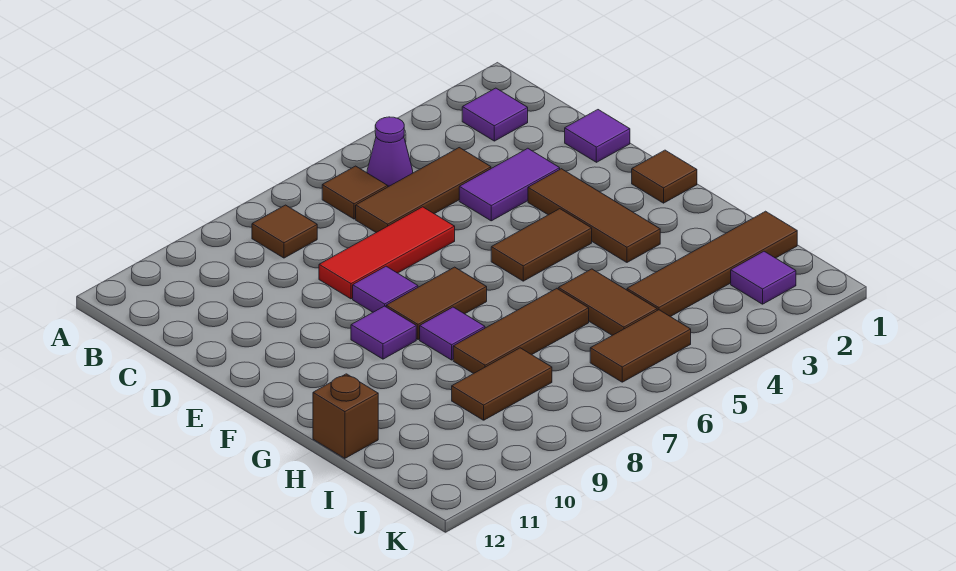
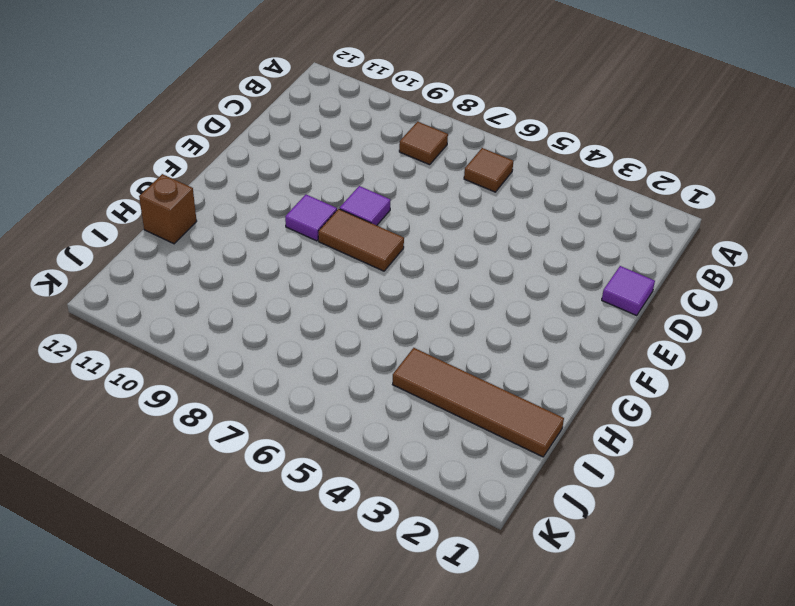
none -> purple 1x1 tile [462,88,528,141]
none -> purple 1x1 cone [367,117,413,187]
none -> brown 1x3 tile [356,148,491,232]

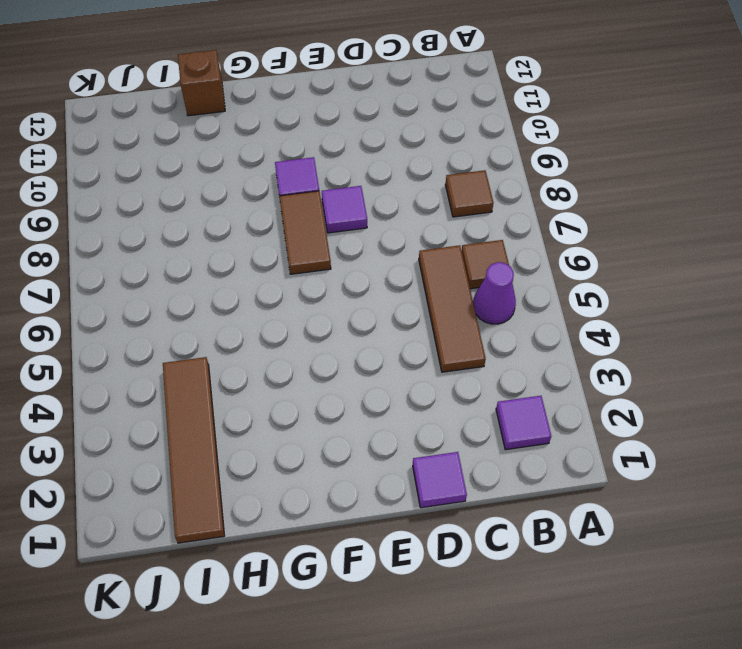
none -> purple 1x2 tile [459,148,560,221]
none -> red 1x3 tile [319,207,455,299]
none -> brown 1x3 tile [528,169,660,262]

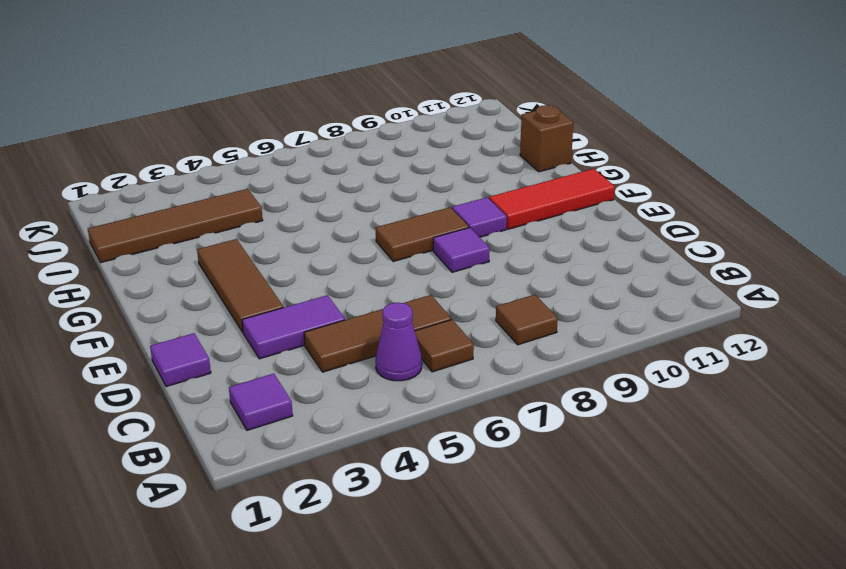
red 1x3 tile [489,169,615,229] -> red 1x3 tile moved to [319,207,455,299]
none -> brown 1x1 tile [632,150,697,203]
none -> brown 1x2 tile [491,209,592,281]
none -> purple 1x1 tile [420,307,485,360]

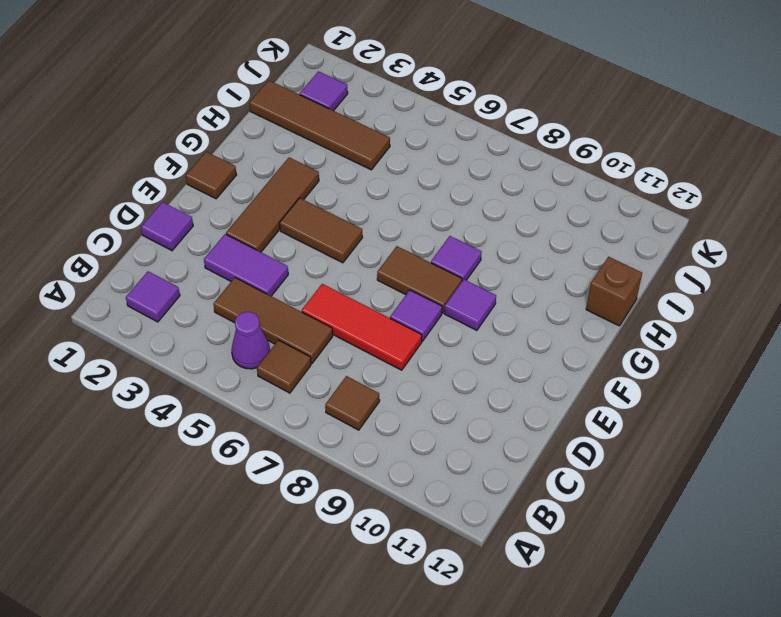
none -> brown 1x2 tile [558,269,657,335]
none -> brown 1x3 tile [453,288,589,374]
none -> brown 1x2 tile [452,348,552,420]

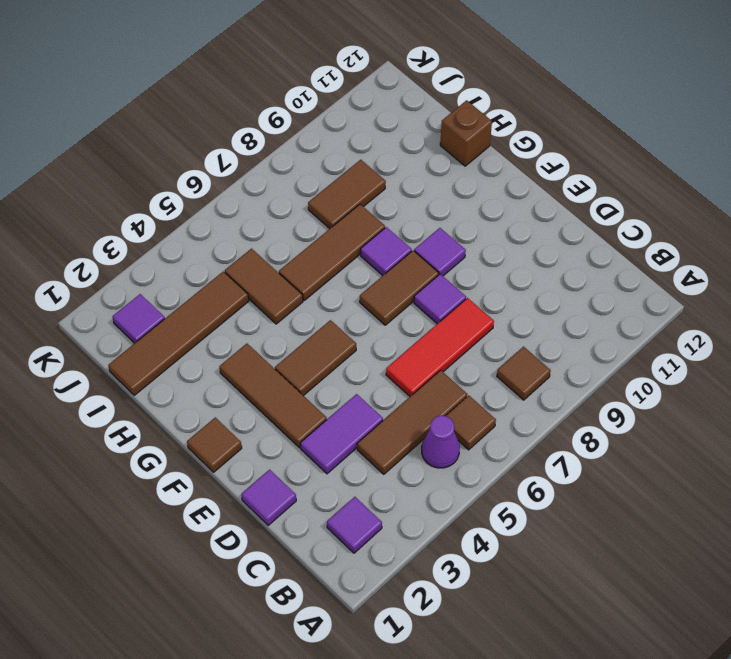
none -> brown 1x2 tile [590,310,691,382]

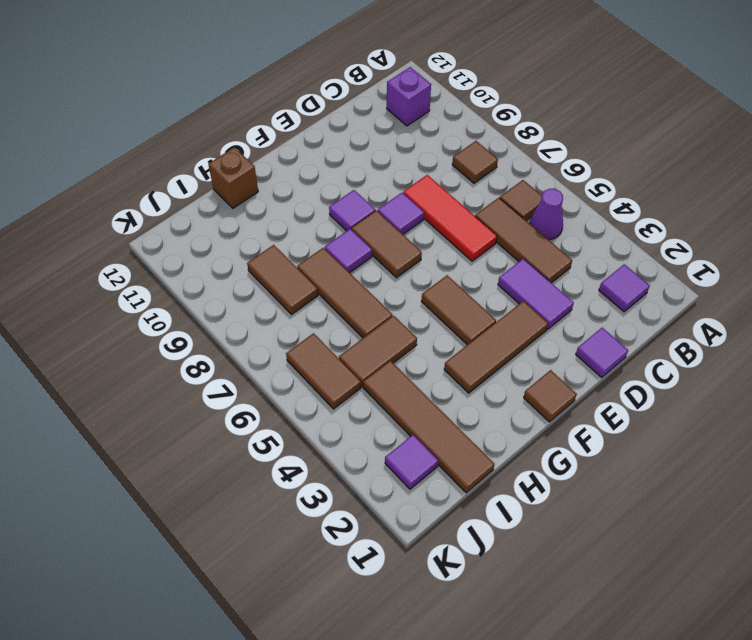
purple 1x1 brick [387,67,431,126] -> none

